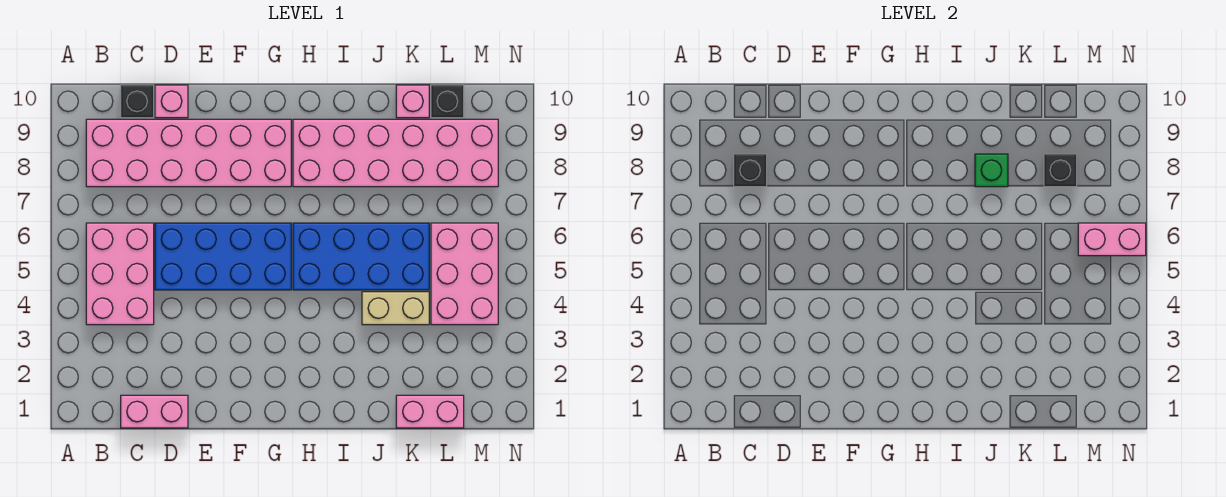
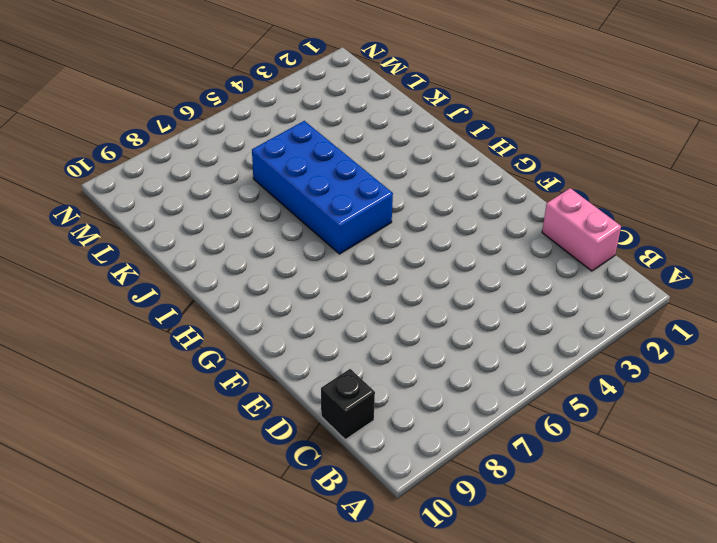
none -> pink 2x3 brick [86,223,154,325]
none -> pink 2x6 brick [86,119,291,187]
none -> blue 2x4 brick [155,223,291,290]

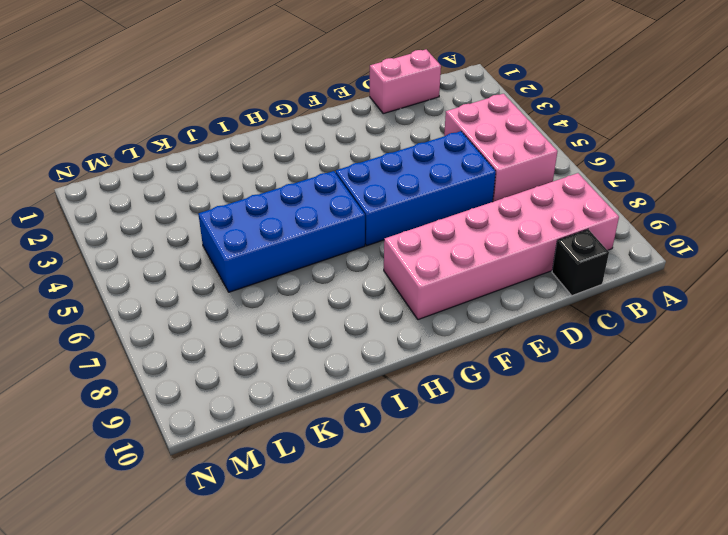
none -> pink 1x1 brick [155,85,188,118]
none -> pink 2x6 brick [293,119,498,187]
none -> tan 1x2 brick [362,292,429,325]

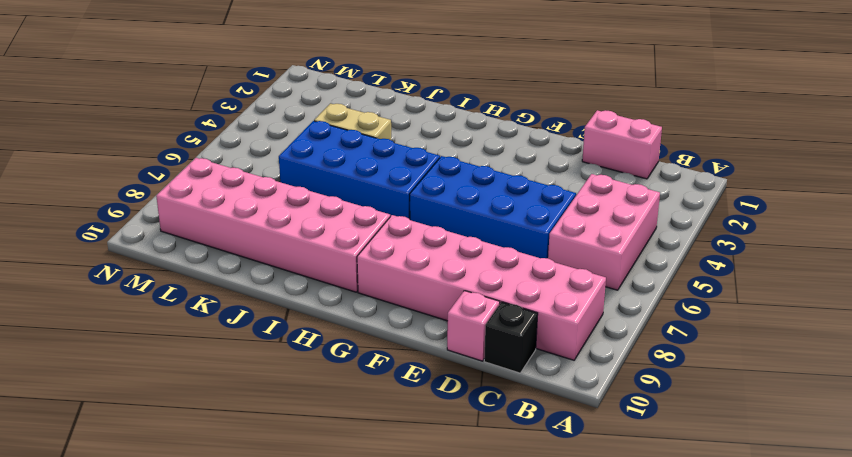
none -> pink 1x2 brick [396,395,464,428]
none -> pink 1x1 brick [396,85,429,118]
none -> pink 2x3 brick [431,223,498,325]

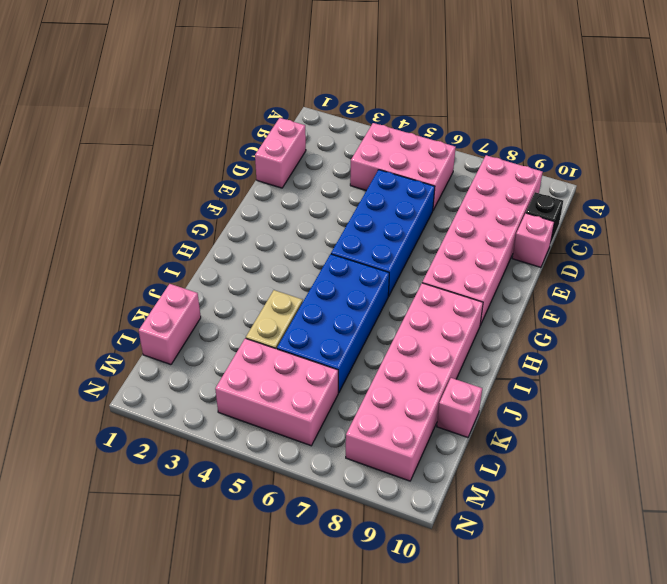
none -> black 1x1 brick [431,85,464,118]
none -> black 1x1 brick [734,154,767,187]
none -> green 1x1 brick [975,154,1008,187]

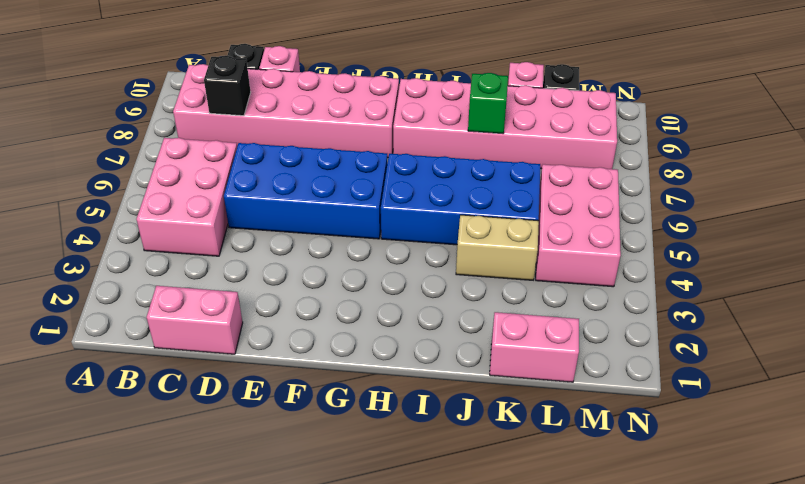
none -> black 1x1 brick [1044,154,1077,187]
none -> pink 1x2 brick [1078,223,1146,256]

